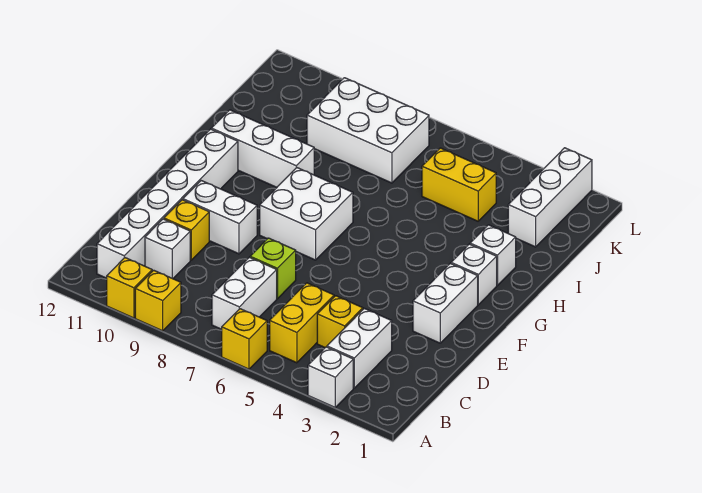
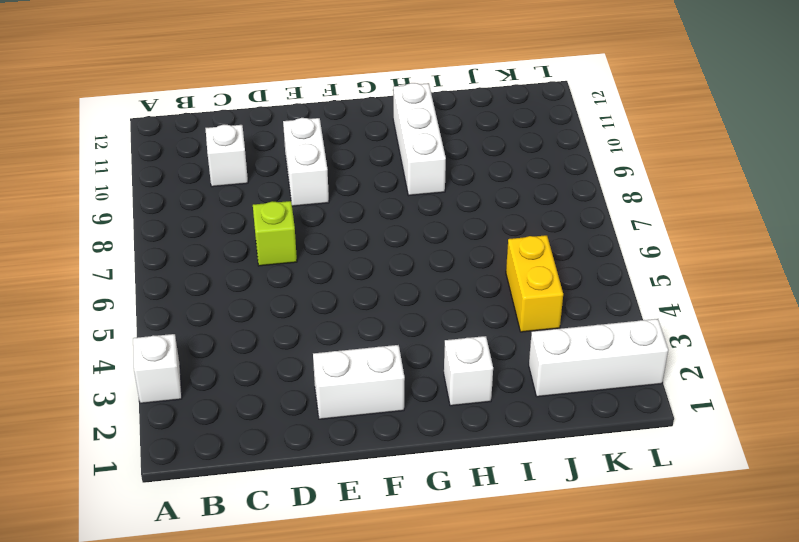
none -> yellow 1x1 brick [222,309,267,369]
none -> yellow 1x1 brick [135,270,181,331]
none -> yellow 1x1 brick [107,258,152,318]

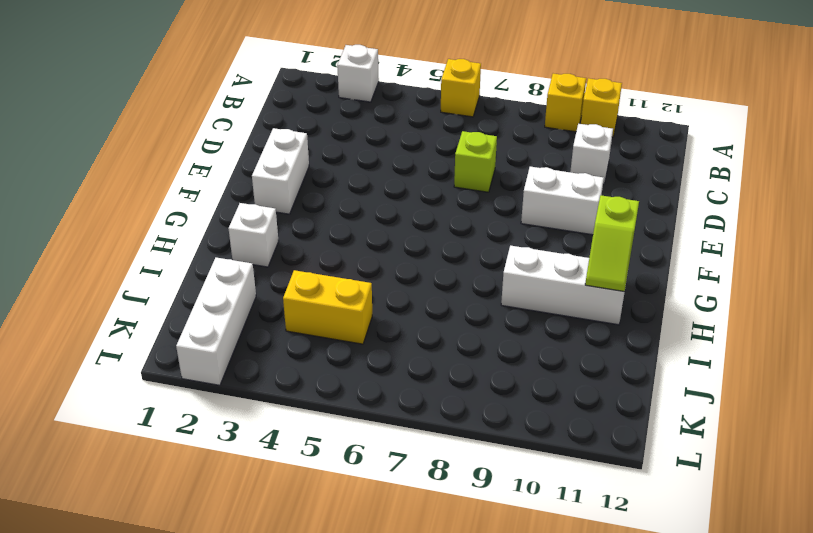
lime 1x2 slope [585,195,639,292] -> none
none -> white 1x2 brick [327,308,392,388]
none -> yellow 1x2 brick [270,283,334,363]
none -> white 1x2 brick [212,257,277,329]

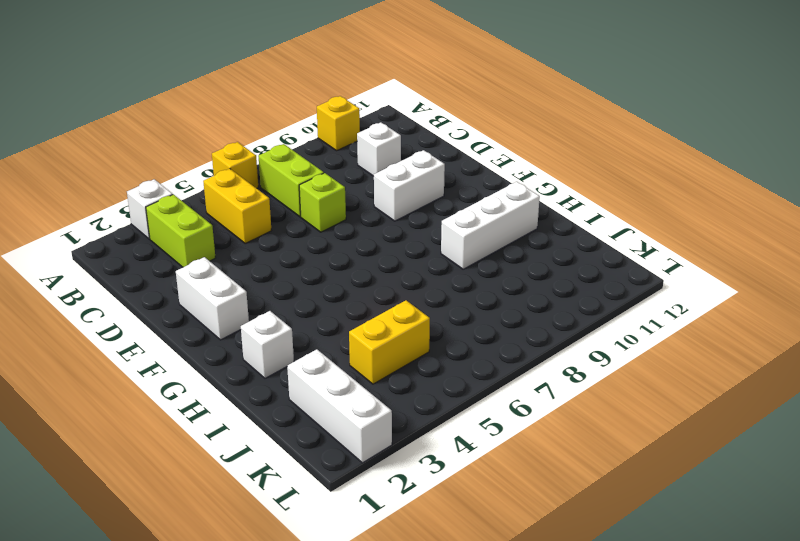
lime 1x2 brick [146,194,216,267] -> white 1x2 brick [327,308,392,388]
lime 1x2 brick [258,144,324,217] -> white 1x2 brick [212,257,277,329]
none -> yellow 1x1 brick [135,270,181,331]
none -> white 1x6 brick [97,129,238,278]
none -> yellow 1x1 brick [317,296,363,347]

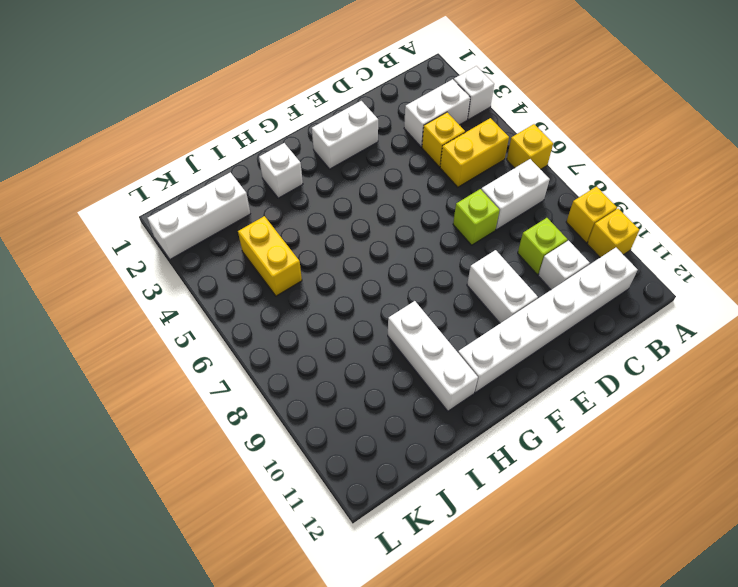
lime 1x1 brick [518,218,567,274] -> none
none -> yellow 1x1 brick [164,200,209,260]
none -> white 2x2 brick [260,168,353,260]
none -> white 1x1 brick [451,244,497,305]

